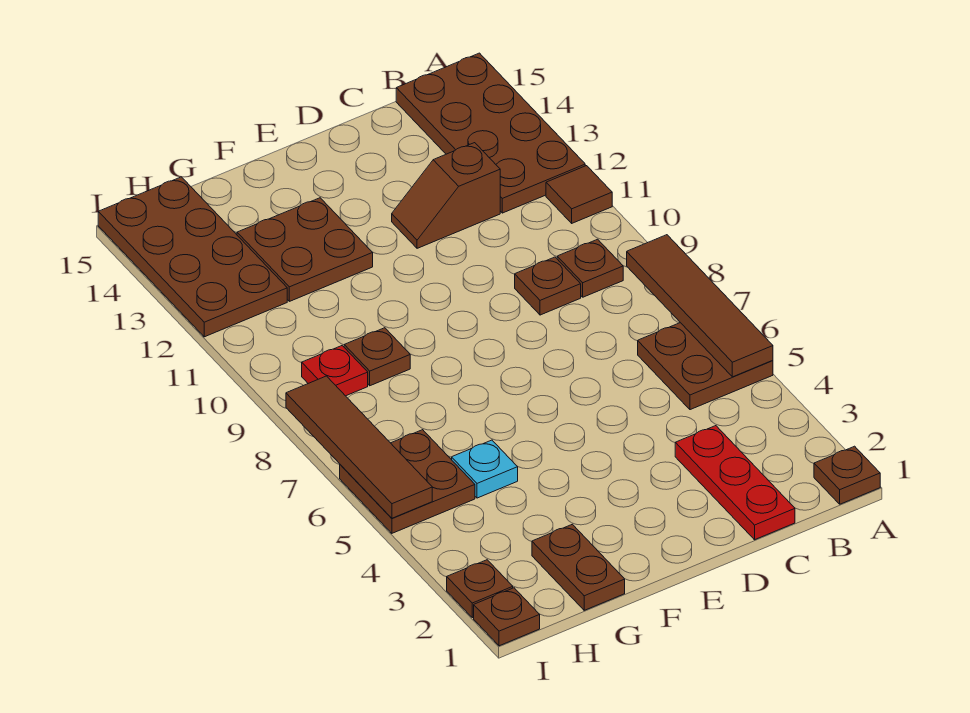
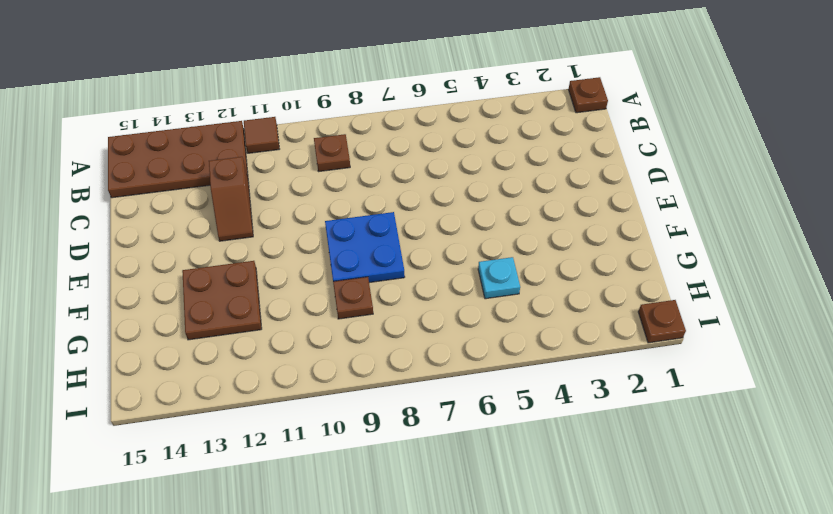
blue 2x2 plate [325,212,405,283] -> none
none -> brown 2x2 plate [638,323,773,410]
none -> red 1x3 plate [675,426,795,540]
none -> brown 1x1 plate [515,257,581,315]

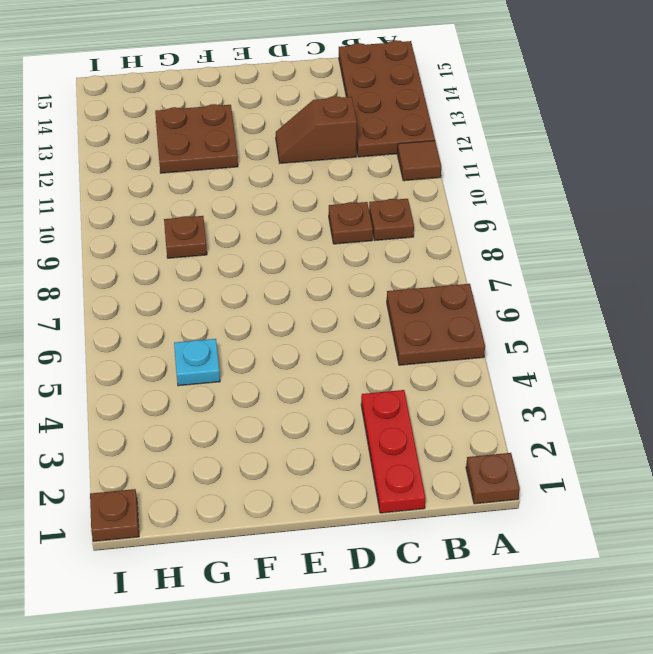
none -> brown 1x2 plate [532,524,625,610]
none -> brown 2x2 plate [340,430,475,533]
none -> red 1x1 plate [302,346,368,396]

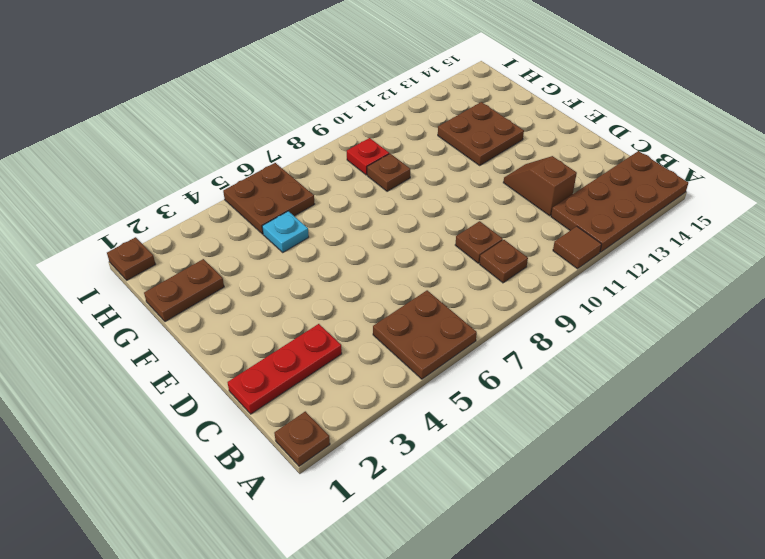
none -> brown 2x4 plate [98,177,287,337]
none -> brown 1x1 plate [447,560,513,618]
none -> brown 1x4 tile [627,235,773,377]

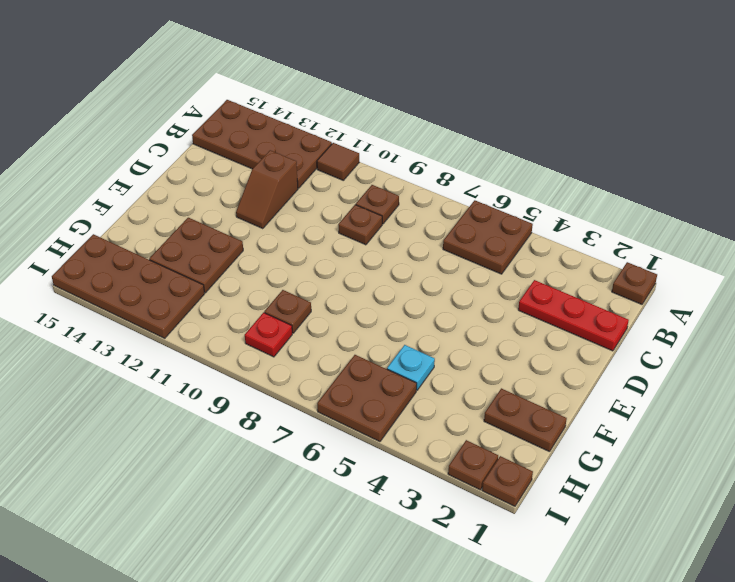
none -> brown 1x4 tile [627,235,773,377]
none -> brown 1x4 tile [286,376,432,518]

